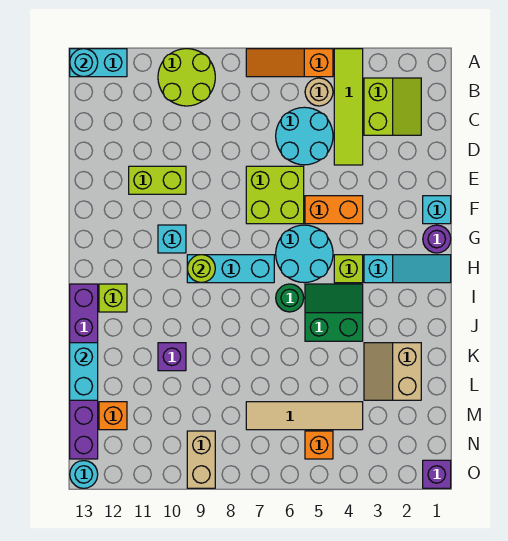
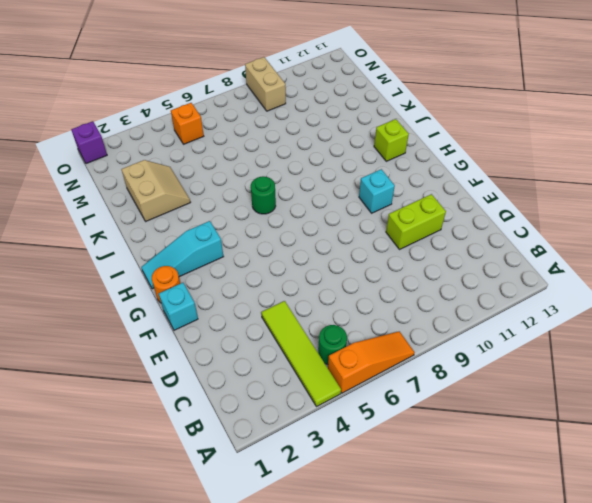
green 1x1 round brick [318,325,347,365] -> tan 1x1 round brick [305,78,333,106]
orange 1x1 round brick [152,266,180,303] -> purple 1x1 round brick [423,225,451,253]
none -> lime 2x2 round brick [158,49,215,106]
none -> cyan 1x2 brick [70,49,127,77]
none -> lime 2x2 slope [364,78,421,135]
none -> cyan 2x2 round brick [276,107,333,165]

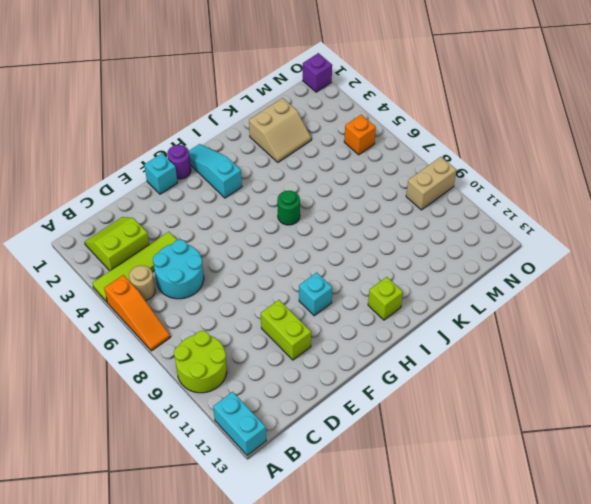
none -> lime 2x2 brick [246,166,304,224]
none -> orange 1x2 brick [305,196,363,224]
none -> cyan 2x2 round brick [276,225,333,283]
none -> lime 1x1 brick [334,255,363,283]

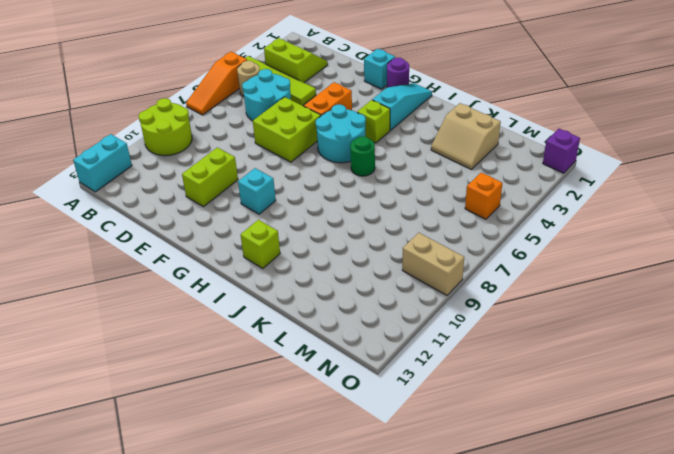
none -> cyan 1x3 brick [187,255,274,283]
none -> green 2x2 slope [305,284,363,341]
none -> purple 1x6 brick [70,284,98,459]
none -> purple 1x1 brick [158,343,186,371]

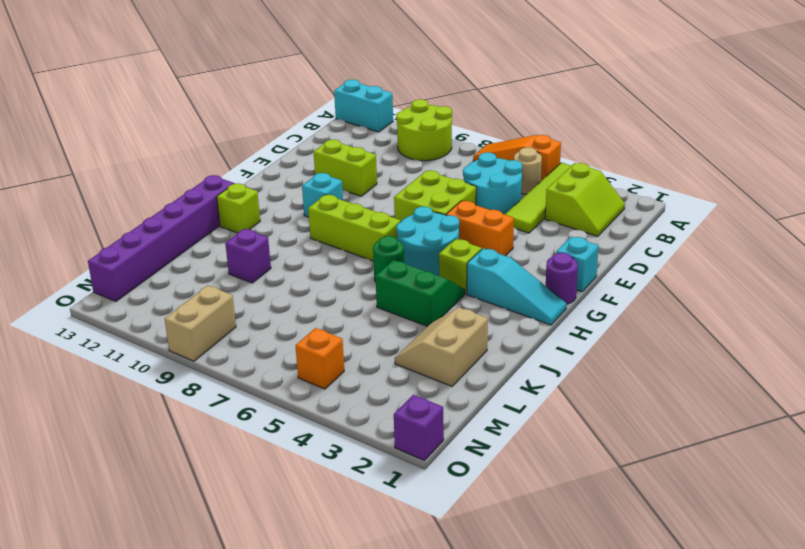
lime 1x3 brick [308,195,401,261] -> cyan 1x3 brick [187,255,274,283]
none -> tan 1x4 tile [246,402,363,430]
none -> orange 1x1 brick [99,402,127,430]
none -> cyan 1x1 round brick [70,461,98,488]
none -> cyan 1x1 round brick [70,49,98,77]

